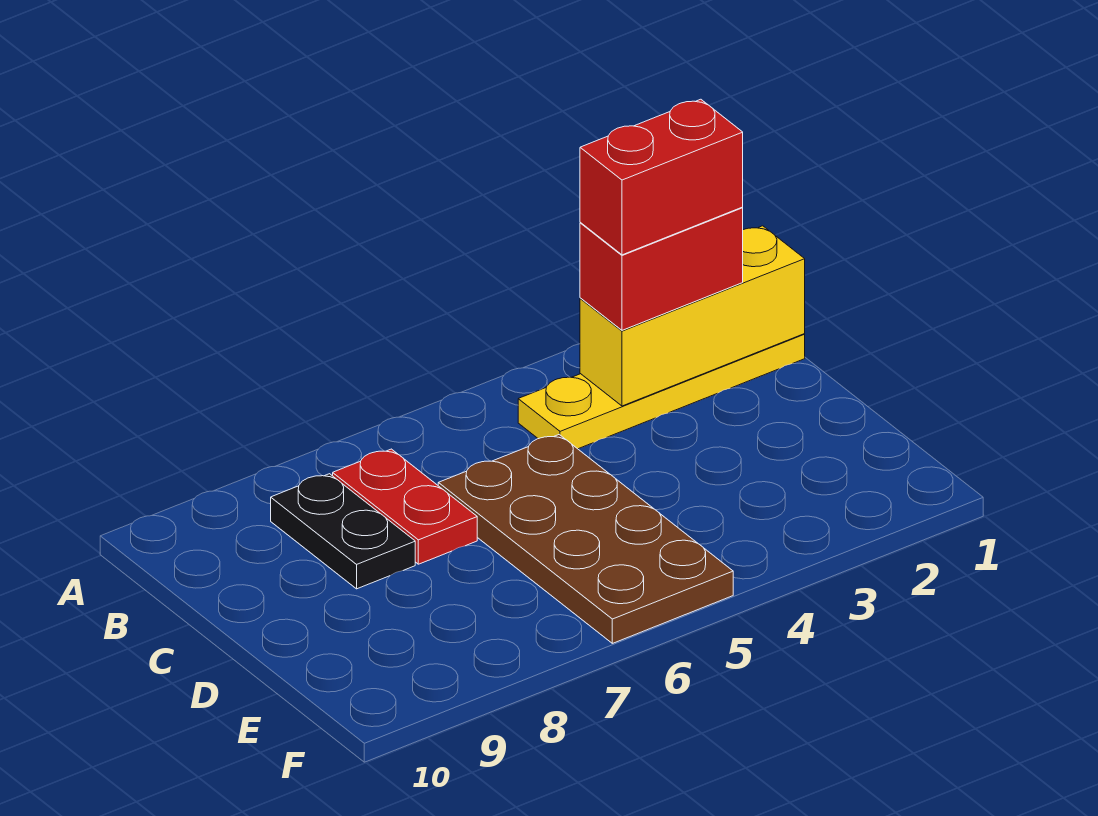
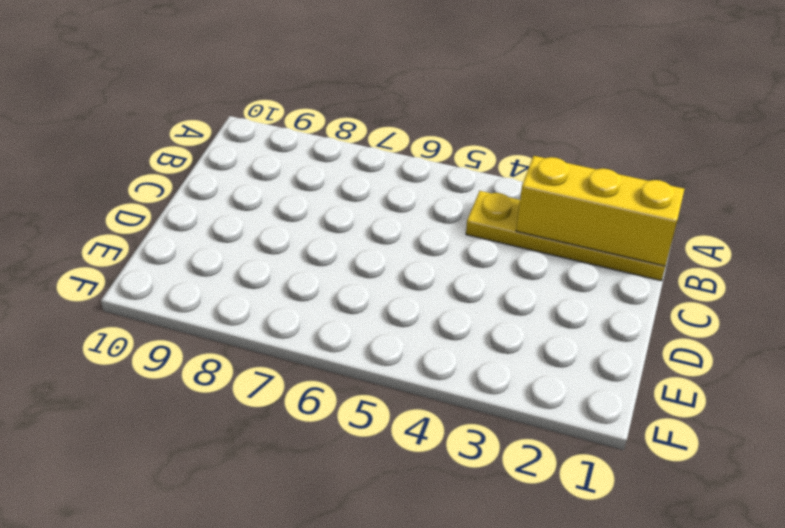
none -> red 1x2 plate [333,449,477,564]
none -> black 1x2 plate [271,474,415,589]

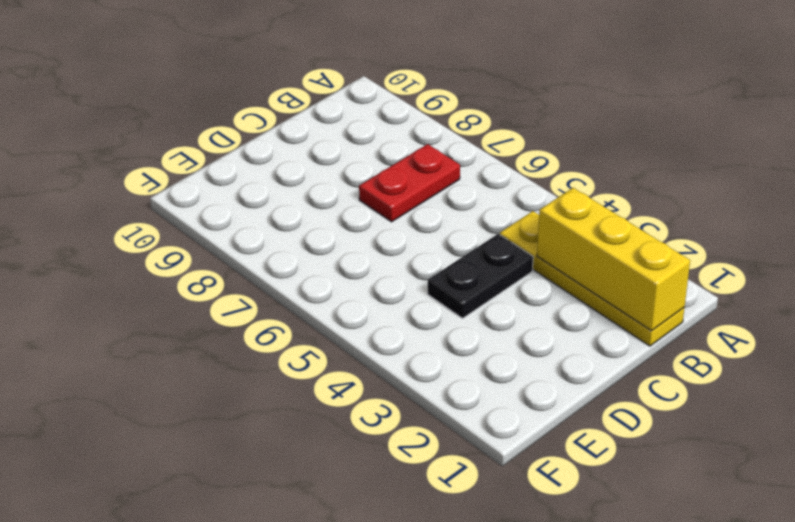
black 1x2 plate [428,234,533,318] -> black 1x2 plate moved to [271,474,415,589]
none -> brown 2x4 plate [438,435,733,643]
none -> red 1x2 brick [580,207,743,330]

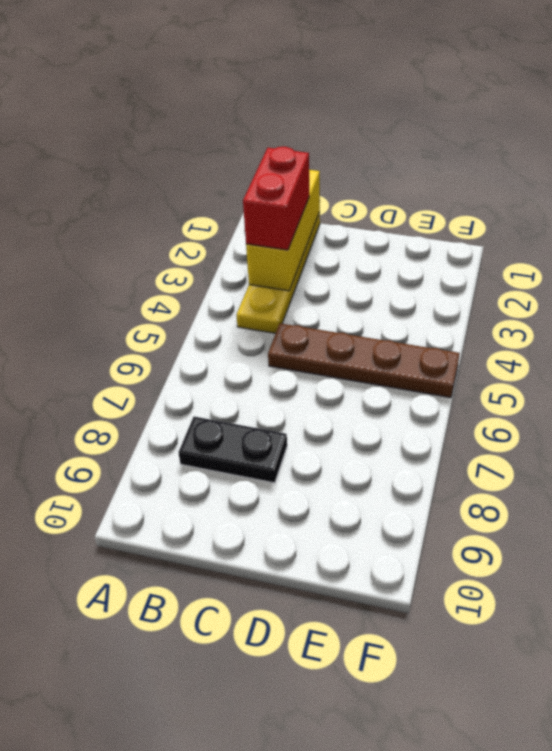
brown 1x4 plate [268,323,460,398] -> brown 2x4 plate [438,435,733,643]
none -> red 1x2 plate [333,449,477,564]
none -> red 1x2 brick [580,99,743,255]

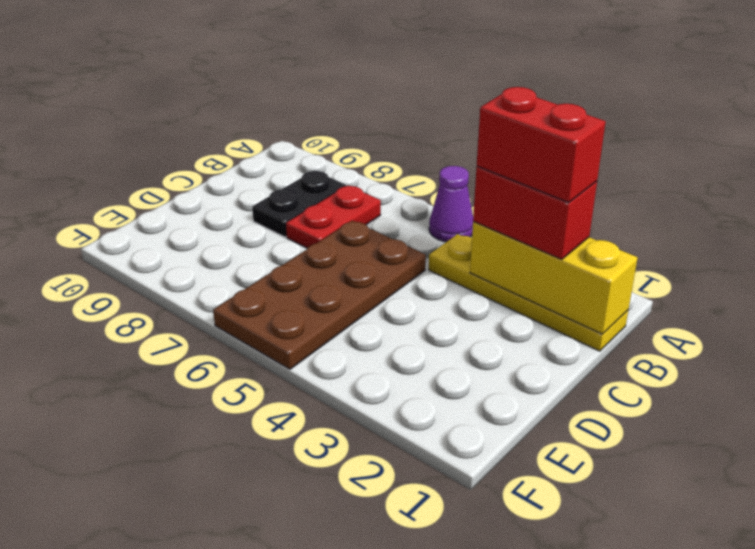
purple 1x1 cone [429,166,473,242] -> none

